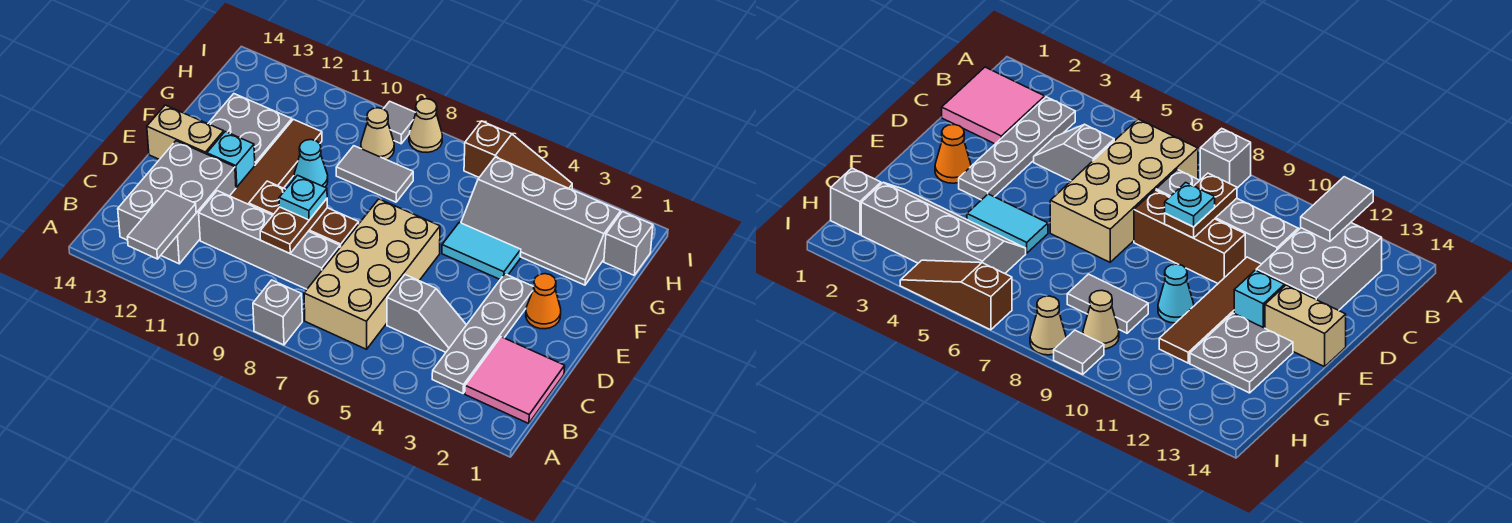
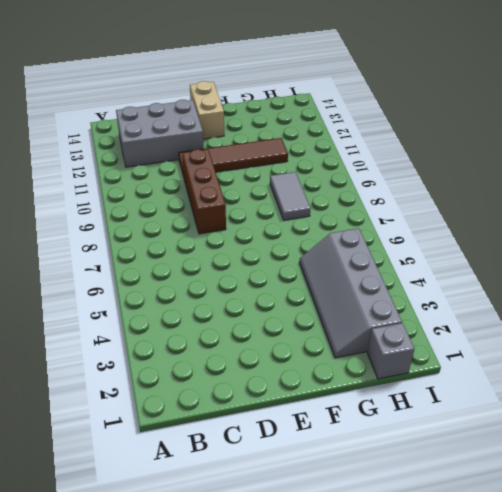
none -> grey 1x1 brick [253,280,302,345]
none -> pink 2x2 tile [465,337,565,424]
none -> grey 1x4 plate [432,274,534,393]

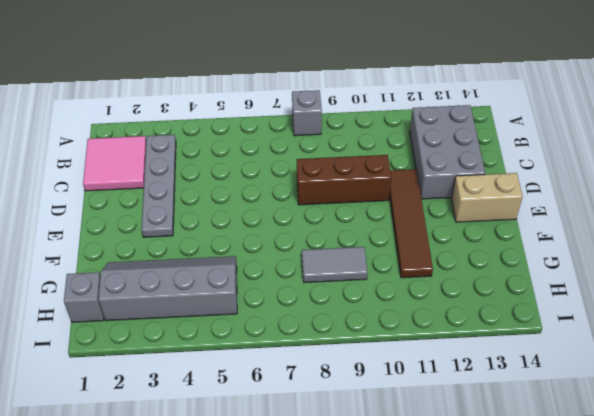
none -> tan 2x4 brick [304,199,440,349]
none -> grey 1x2 slope [387,275,466,352]
none -> grey 1x4 brick [199,191,340,289]

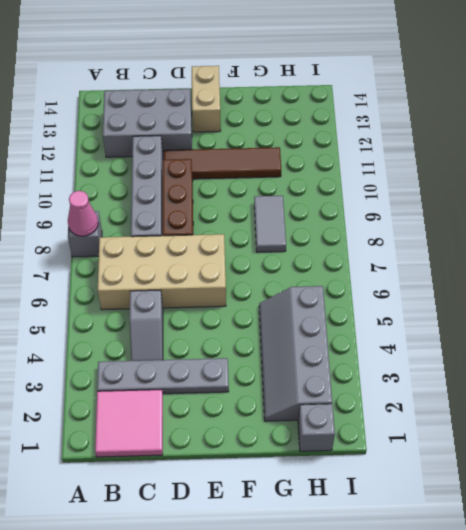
pink 1x1 cone [68,191,98,236] -> none
none -> orange 1x1 cone [526,274,561,329]
none -> cyan 1x1 brick [207,132,255,188]
none -> cyan 1x2 tile [442,222,521,279]

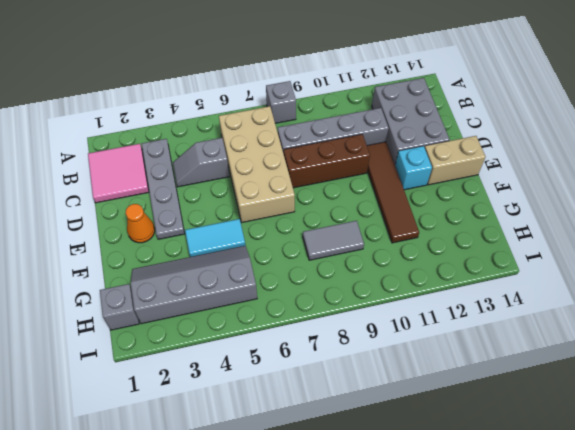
none -> cyan 1x1 cone [294,140,328,187]
none -> grey 2x2 plate [208,94,292,165]
none -> tan 1x1 cone [361,108,394,160]

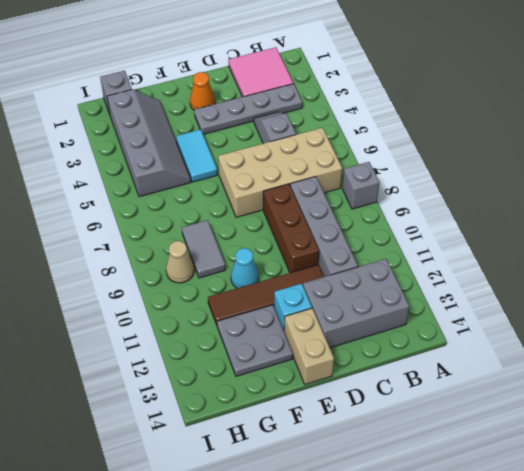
none -> brown 1x3 slope [464,121,572,190]
none -> tan 1x1 cone [409,99,442,152]
none -> grey 1x1 tile [384,101,416,144]

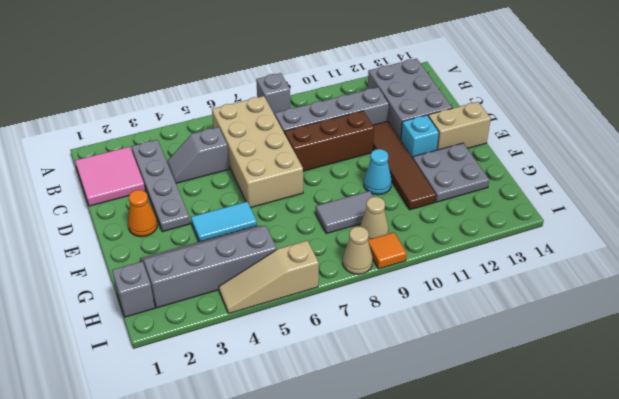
tan 1x3 slope [219,241,319,313] -> brown 1x3 slope [464,121,572,190]
orange 1x1 tile [368,232,407,269] -> grey 1x1 tile [384,101,416,144]
none -> grey 1x2 tile [127,191,196,259]
none -> brown 1x2 plate [260,199,327,253]
none -> cyan 1x1 plate [279,175,327,220]

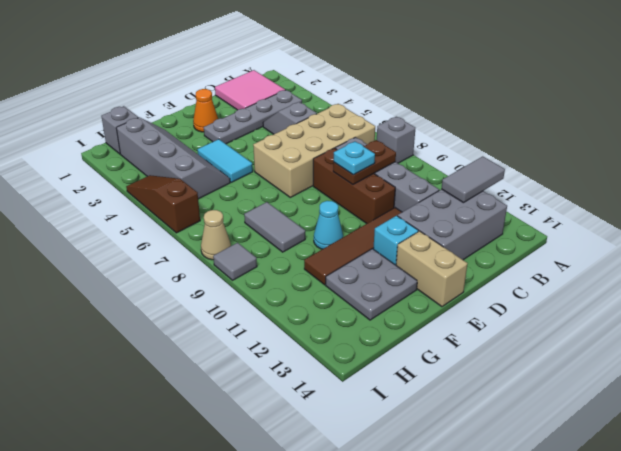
none -> tan 1x1 cone [361,108,394,160]

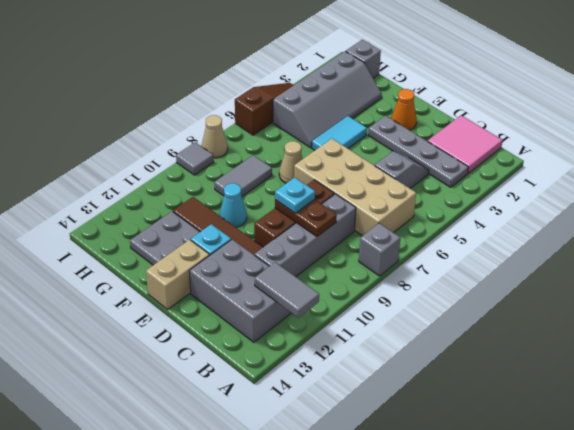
tan 1x1 cone [279,141,303,183] -> tan 1x1 cone moved to [361,108,394,160]

